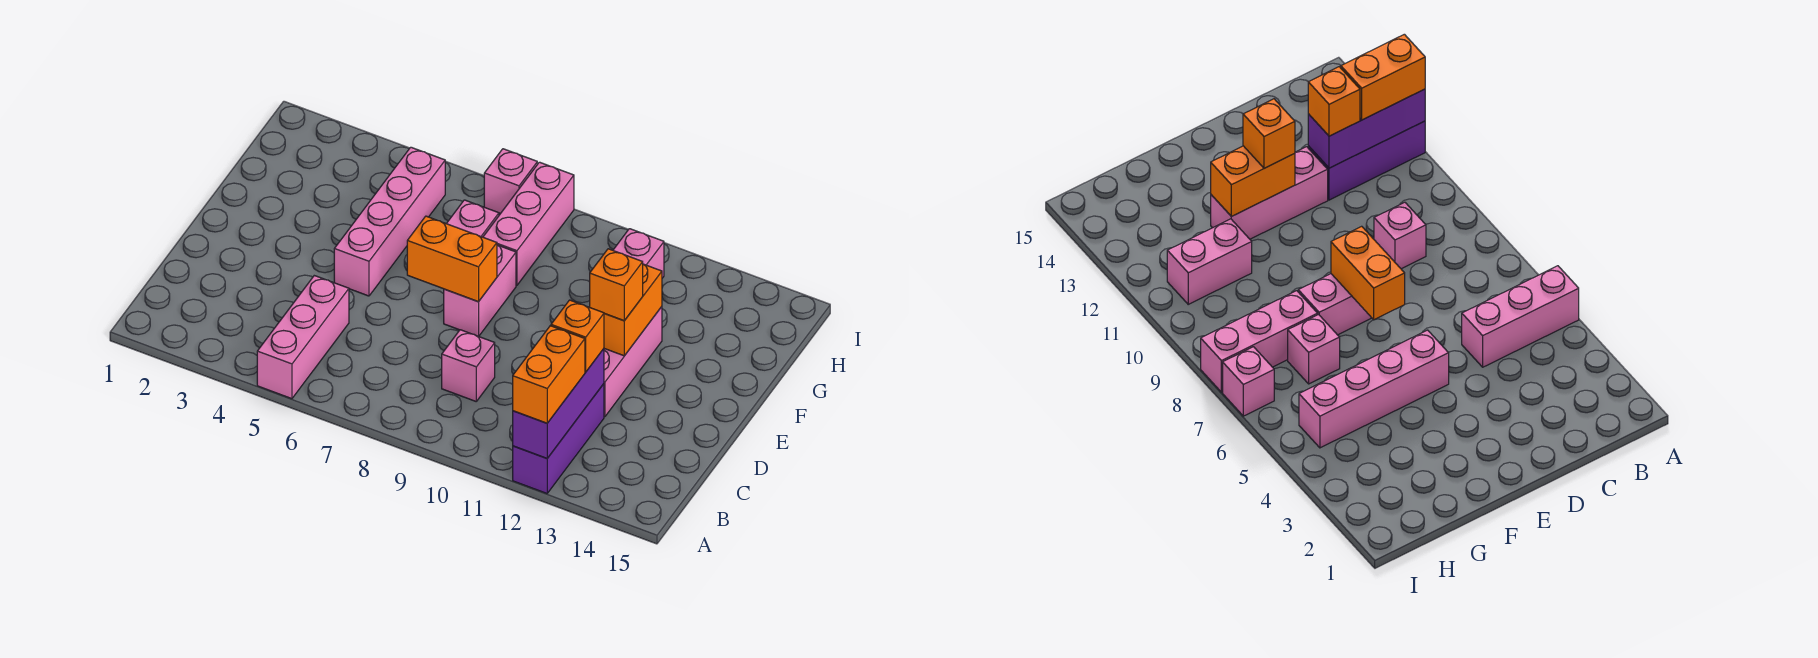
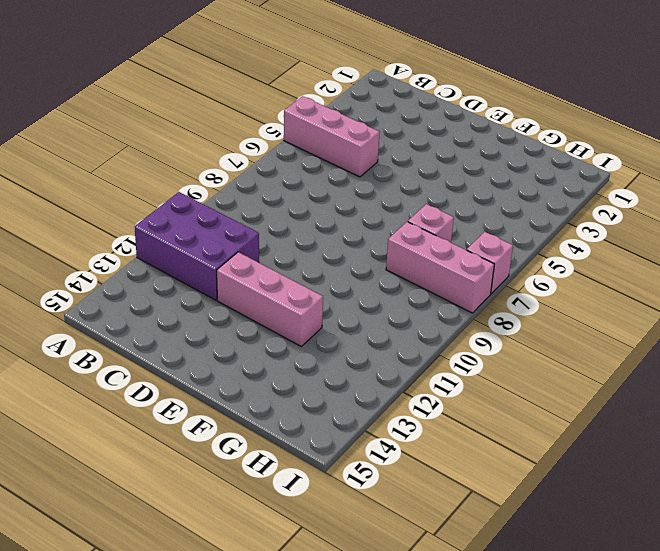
purple 2x3 brick [135,192,259,300] -> purple 1x3 brick [513,384,604,493]
none -> pink 1x1 brick [442,330,495,401]
none -> pink 1x4 brick [334,147,445,296]
none -> pink 1x2 brick [444,245,516,336]

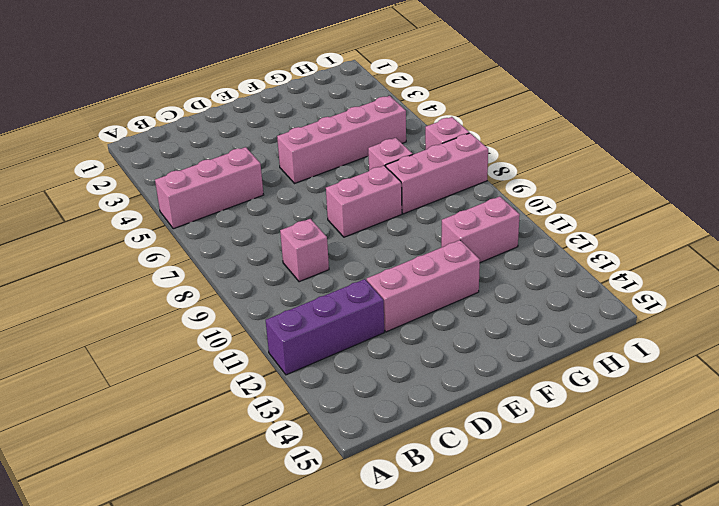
none -> purple 1x3 brick [513,349,604,458]
none -> orange 1x2 brick [407,216,497,302]
none -> orange 1x2 brick [604,264,662,356]

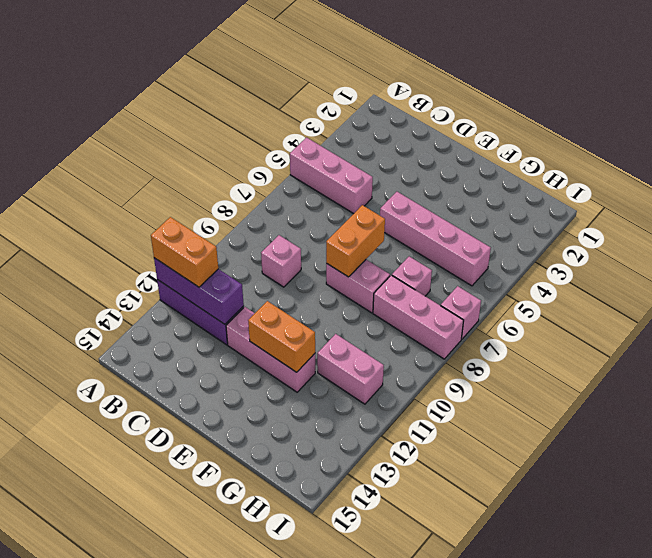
none -> orange 1x1 brick [551,300,604,372]
none -> orange 1x1 brick [590,249,643,320]

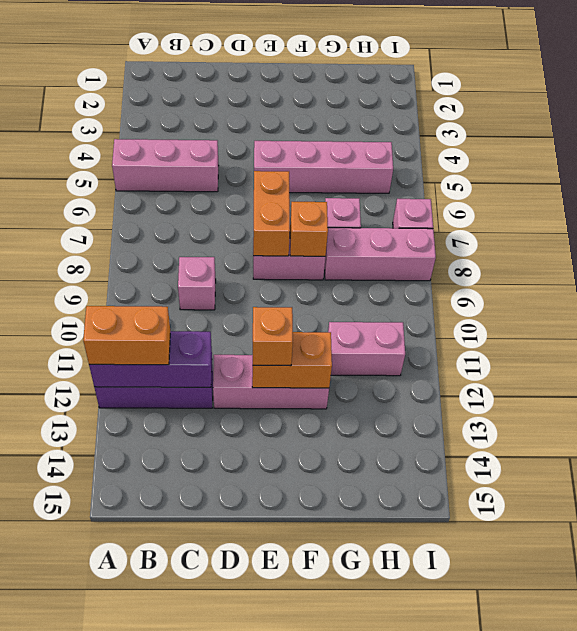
orange 1x1 brick [290,202,328,256] -> orange 1x1 brick moved to [551,300,604,372]

